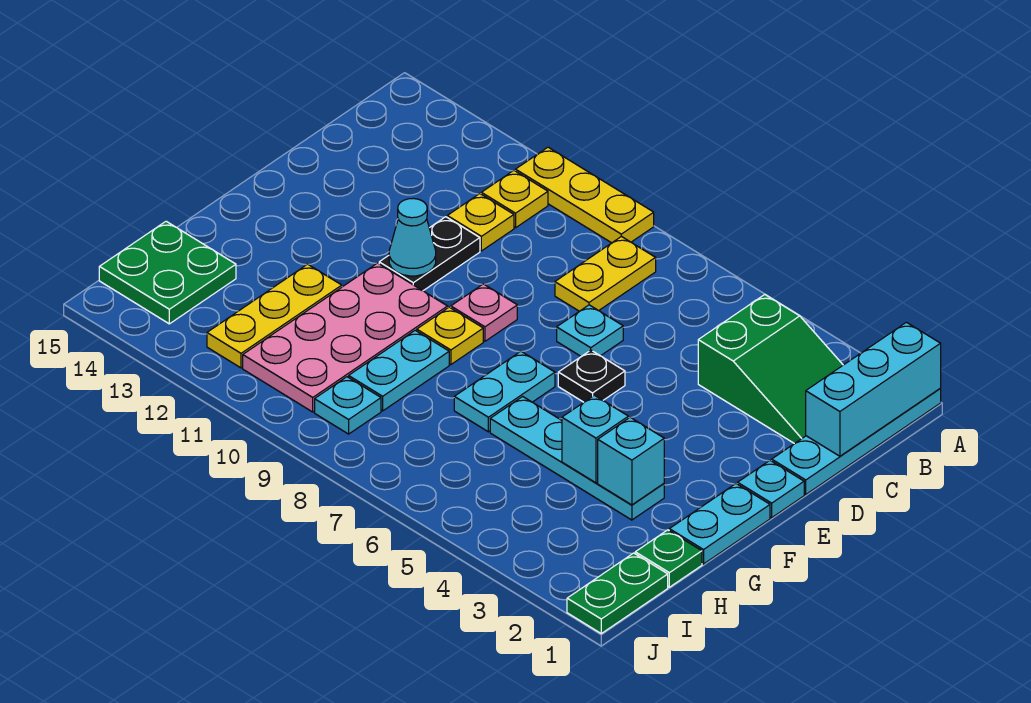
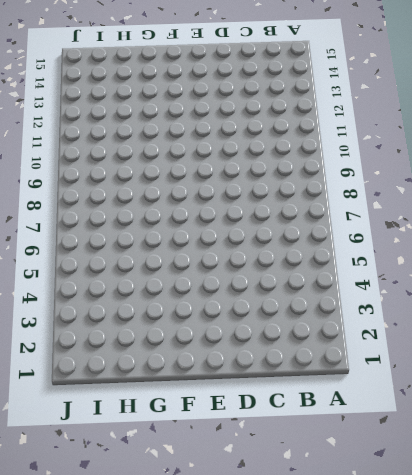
none -> cyan 1x4 plate [772,389,941,494]
none -> yellow 1x3 plate [516,147,654,243]
none -> green 2x3 slope [698,295,843,444]

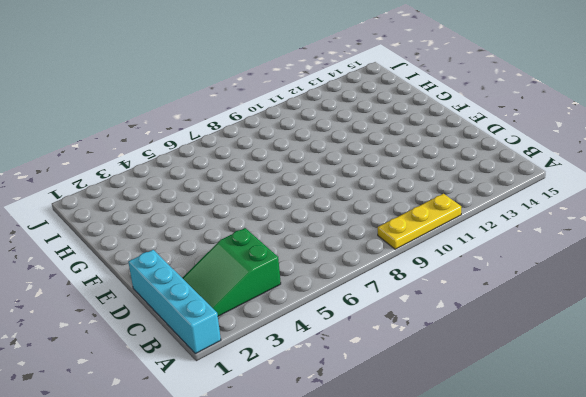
cyan 1x4 brick [128,250,221,354] -> cyan 1x4 plate [772,389,941,494]
none -> yellow 1x2 plate [555,236,656,311]
none -> yellow 1x1 plate [481,171,548,228]
none -> yellow 1x1 plate [447,194,514,251]

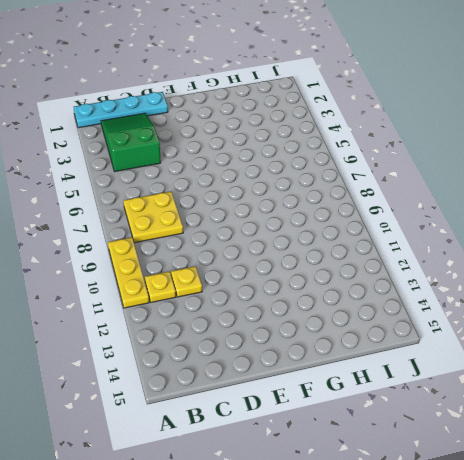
yellow 2x2 plate [124,192,183,243] -> yellow 1x2 plate [555,236,656,311]
none -> cyan 1x1 plate [557,305,623,356]
none -> black 1x2 plate [379,217,480,291]
none -> cyan 1x1 plate [738,461,804,518]

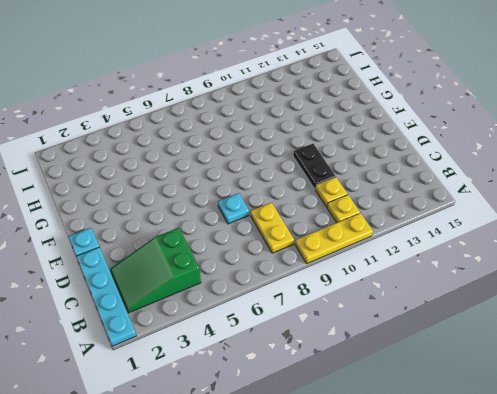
none -> black 1x1 plate [558,350,625,402]
none -> pink 1x1 plate [451,284,517,341]
none -> cyan 1x2 plate [669,484,770,564]

